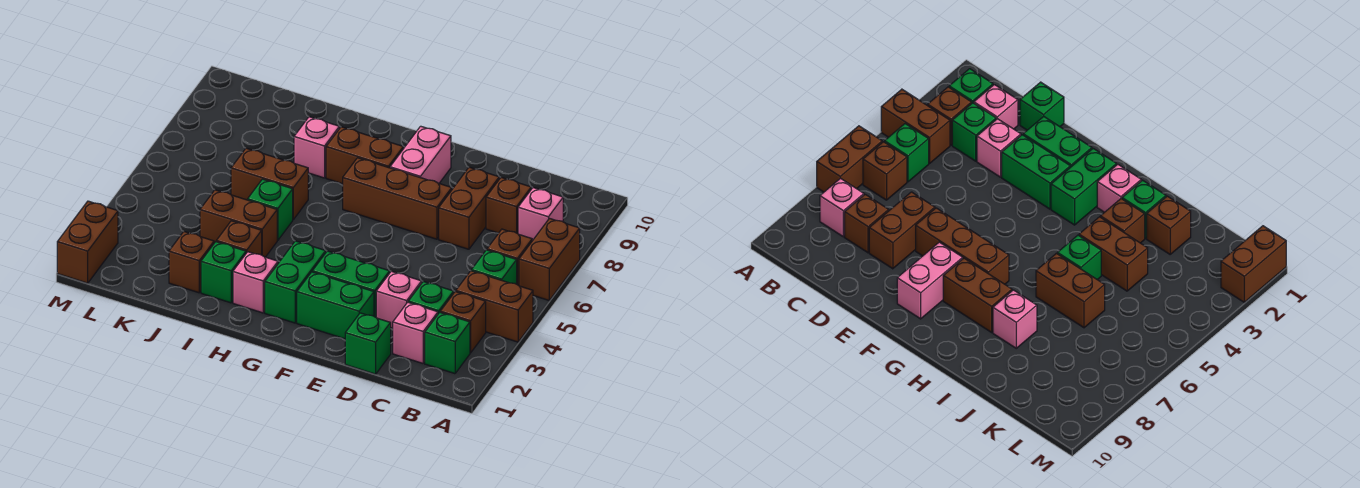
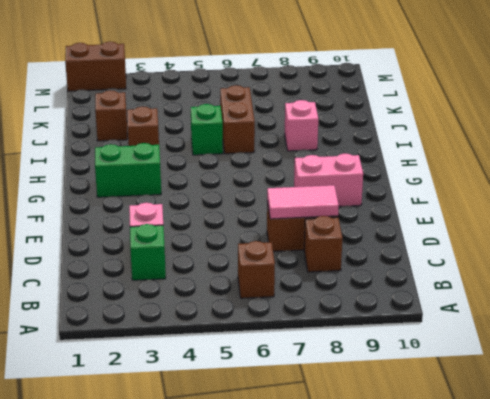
pink 1x2 tile [267,185,339,219] -> none
none -> brown 1x2 brick [456,271,533,342]
none -> brown 1x2 brick [519,218,580,300]
none -> green 1x1 brick [425,312,470,374]

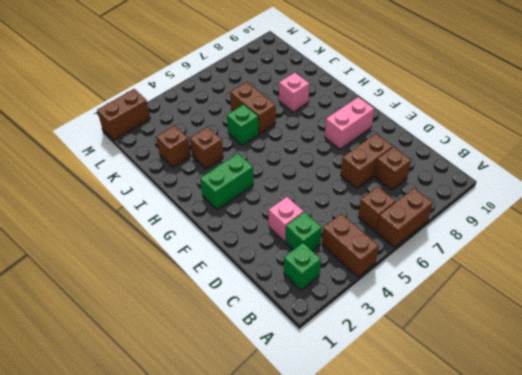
none -> brown 1x1 brick [440,292,486,353]
none -> green 1x1 brick [471,250,517,284]
none -> pink 1x1 brick [518,188,563,241]

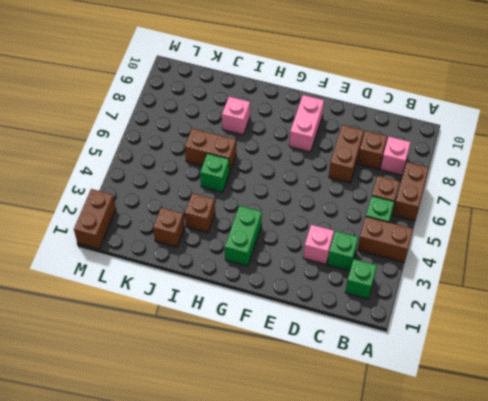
none -> brown 1x1 brick [440,292,486,353]
none -> pink 1x1 brick [393,302,438,363]
none -> green 1x1 brick [345,313,391,374]

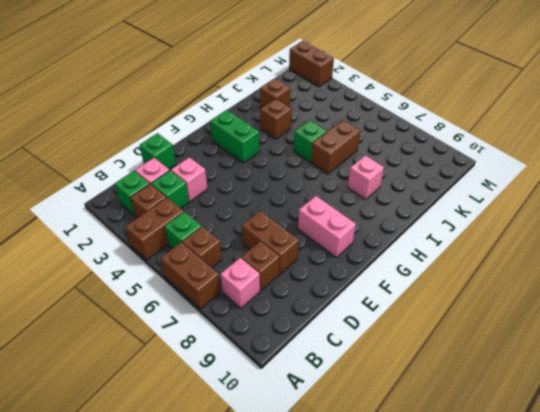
none -> green 1x2 brick [297,272,374,339]
none -> green 1x2 brick [312,251,390,317]
none -> brown 1x3 brick [343,158,452,239]

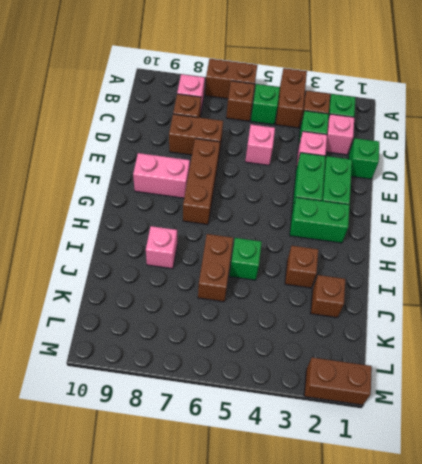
pink 1x1 brick [245,125,275,165] -> pink 1x1 brick moved to [233,252,278,313]
none -> brown 1x2 brick [326,127,403,184]
none -> green 1x1 brick [201,242,246,303]
none -> brown 1x2 brick [200,190,277,257]

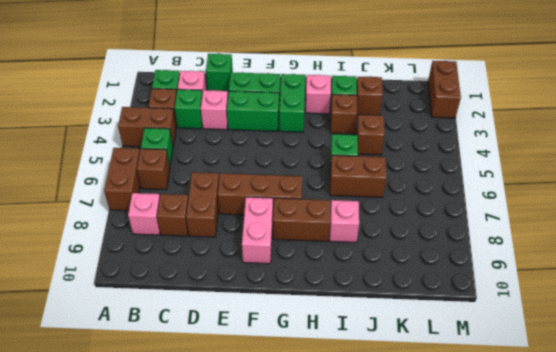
brown 1x1 brick [356,115,385,155] -> brown 1x2 brick [200,190,277,257]

